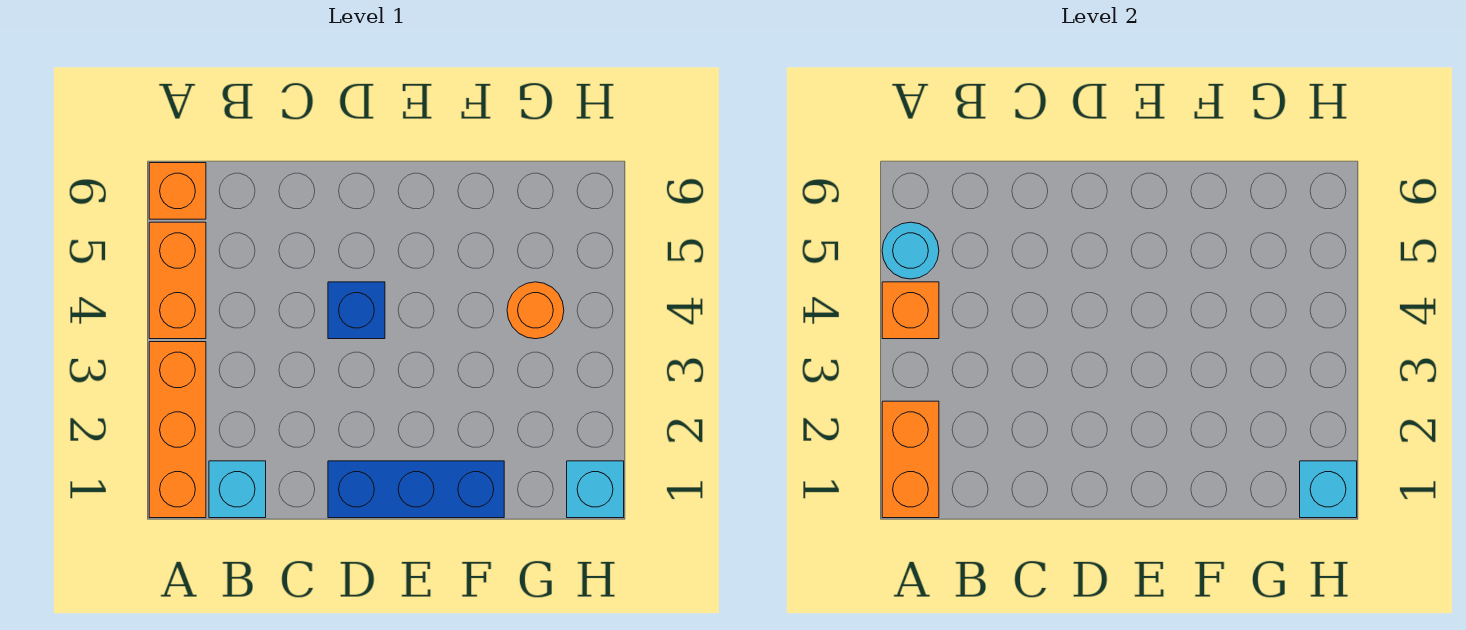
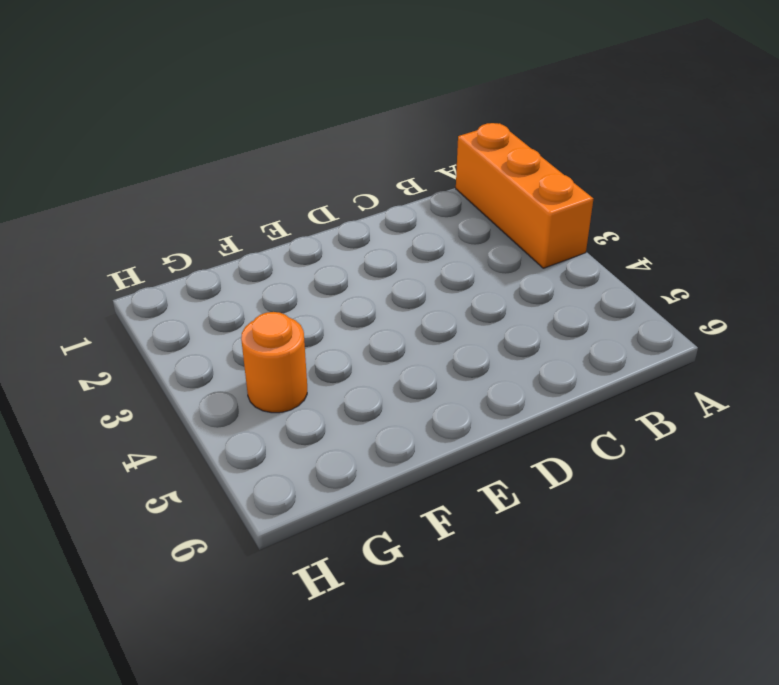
none -> orange 1x2 brick [149,222,206,339]
none -> orange 1x1 brick [149,163,206,219]
none -> cyan 1x1 brick [209,461,266,518]

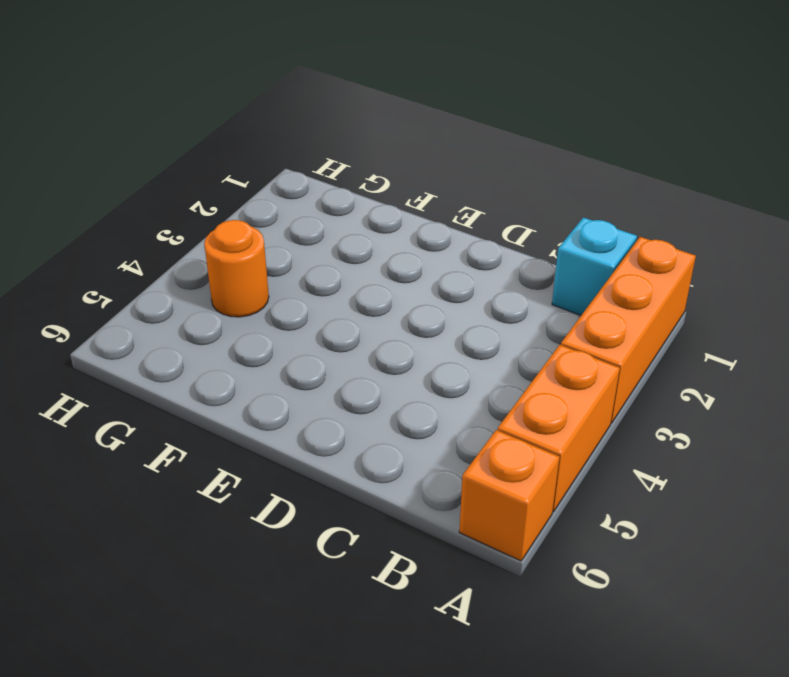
none -> blue 1x3 brick [328,461,504,518]
none -> blue 1x1 brick [328,282,385,339]
none -> cyan 1x1 brick [567,461,624,518]

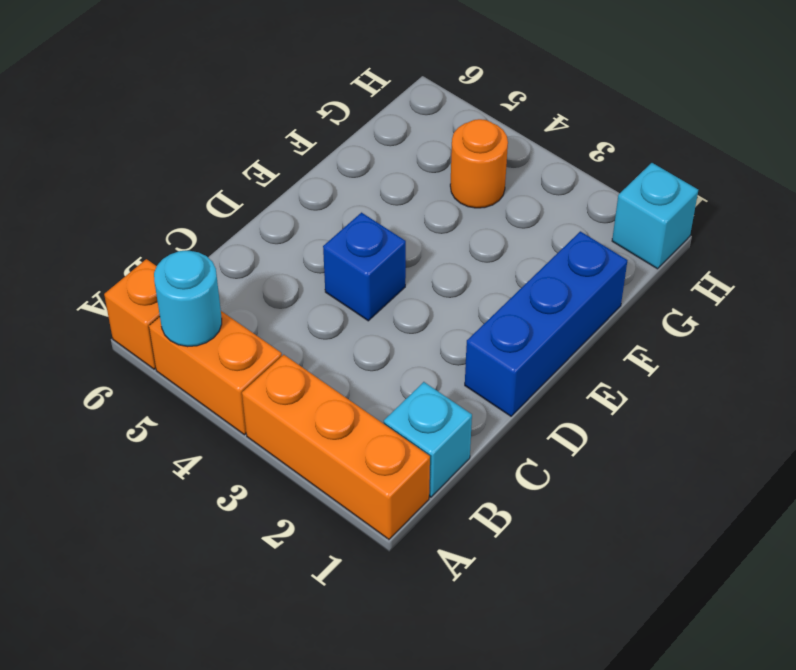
none -> orange 1x2 brick [882,401,939,518]
none -> orange 1x1 brick [882,282,939,339]
none -> cyan 1x1 brick [1300,461,1357,518]

